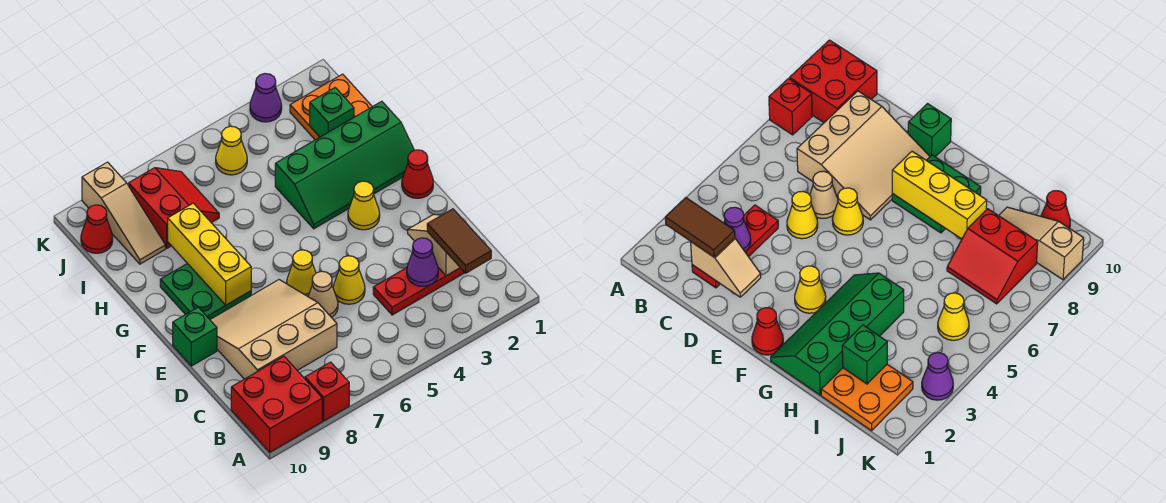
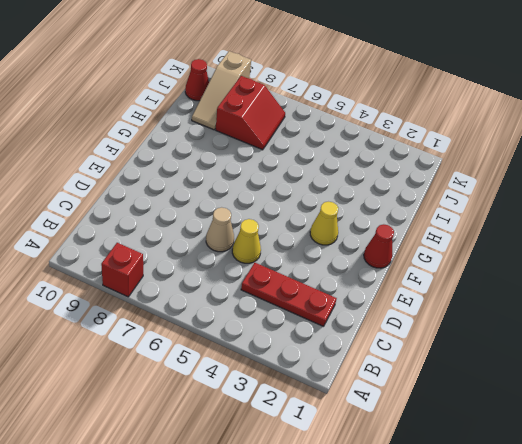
none -> red 2x2 brick [231,356,322,452]
none -> tan 3x3 slope [210,280,337,379]
none -> yellow 1x1 cone [287,250,316,296]

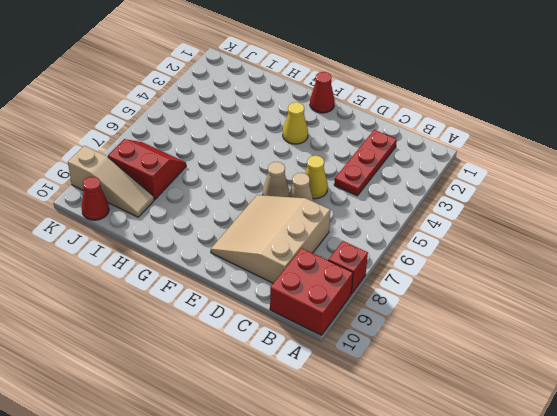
tan 1x1 cone [263,162,289,197] -> yellow 1x1 cone [287,250,316,296]
none -> green 1x1 brick [173,307,217,366]
none -> green 2x2 plate [160,264,251,319]
none -> green 2x4 slope [275,101,414,229]

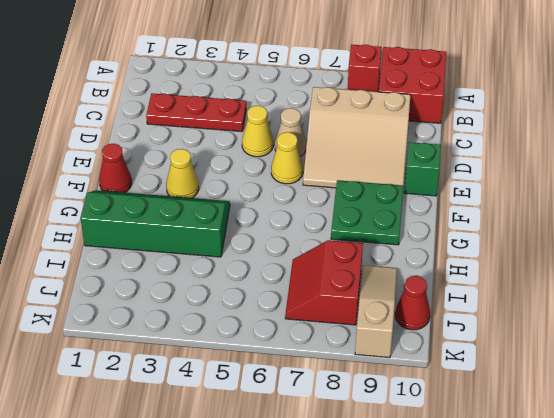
none -> orange 2x2 plate [290,74,372,140]
none -> yellow 1x1 cone [216,126,247,175]
none -> purple 1x1 cone [250,73,282,122]

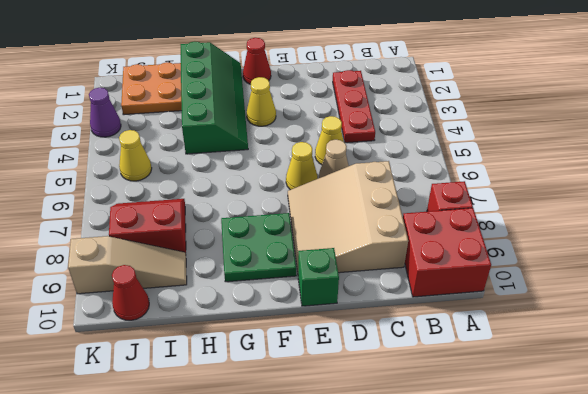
none -> tan 1x2 slope [408,214,460,276]
none -> purple 1x1 cone [407,238,438,286]
none -> yellow 1x3 brick [168,203,251,305]

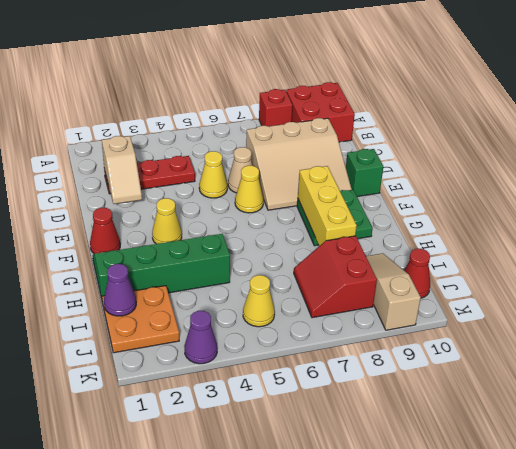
purple 1x1 cone [104,264,136,316] -> purple 1x1 cone moved to [407,238,438,286]
none -> green 1x1 brick [310,88,354,137]
none -> brown 1x2 tile [427,209,491,273]

